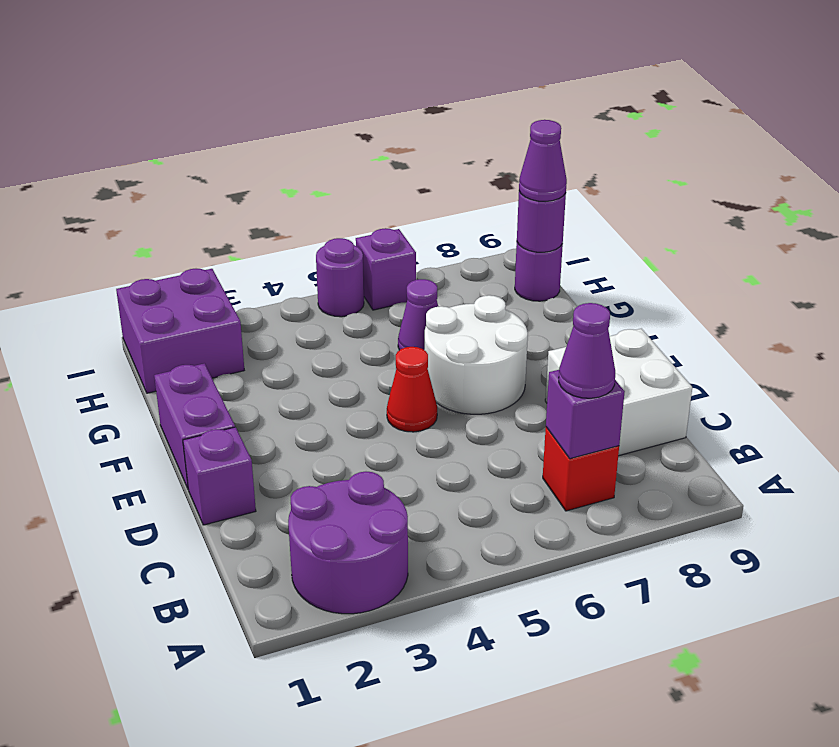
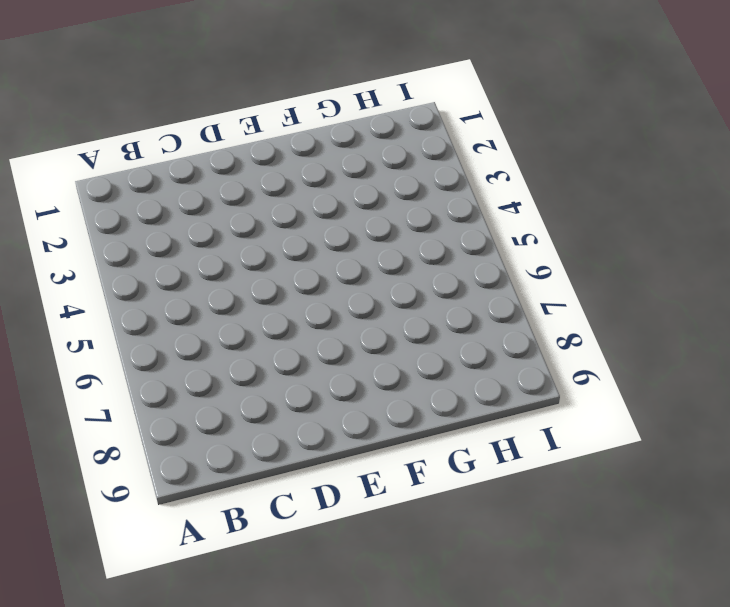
none -> purple 2x2 round brick [288,472,408,614]
none -> red 1x1 brick [543,427,619,511]
none -> white 2x2 brick [545,329,692,456]

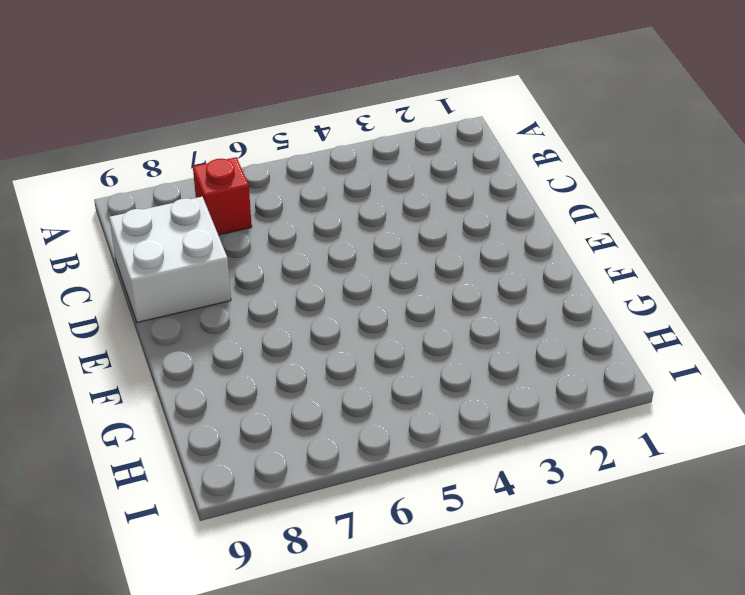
none -> purple 2x2 round brick [288,472,408,614]
none -> purple 1x1 brick [183,427,256,525]
none -> purple 1x2 brick [154,363,235,488]

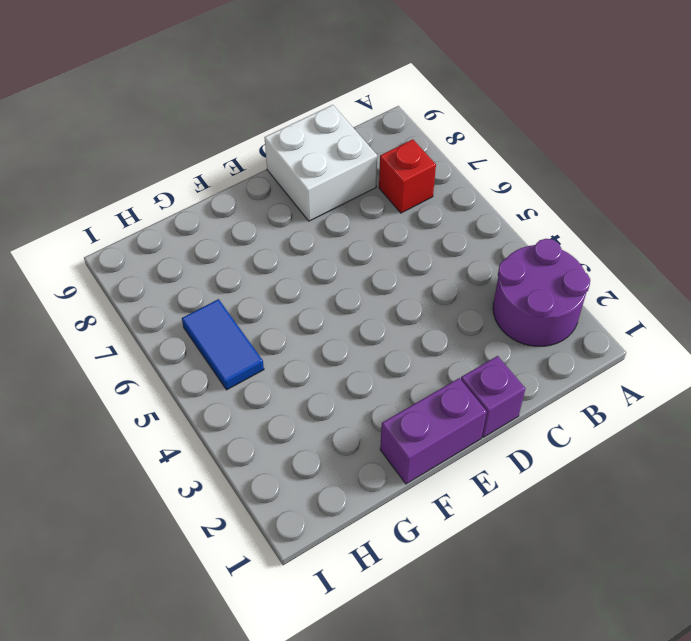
blue 1x2 tile [182,299,264,390] -> none
none -> red 1x1 cone [387,347,437,432]
none -> white 2x2 round brick [425,295,528,414]
none -> purple 1x1 cone [398,279,438,350]

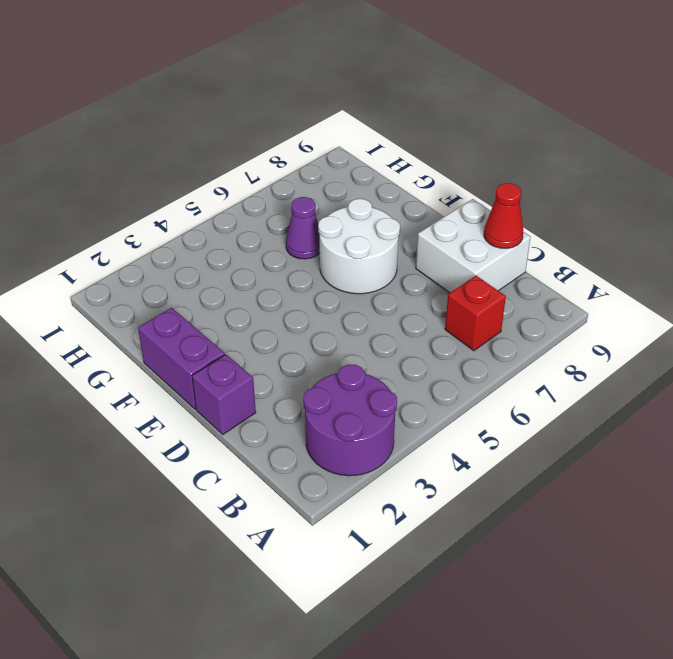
red 1x1 cone [484,183,523,248] -> red 1x1 cone moved to [387,347,437,432]
none -> purple 2x2 brick [116,269,244,393]
none -> purple 1x1 round brick [515,242,563,301]
none -> purple 1x1 round brick [316,238,364,317]

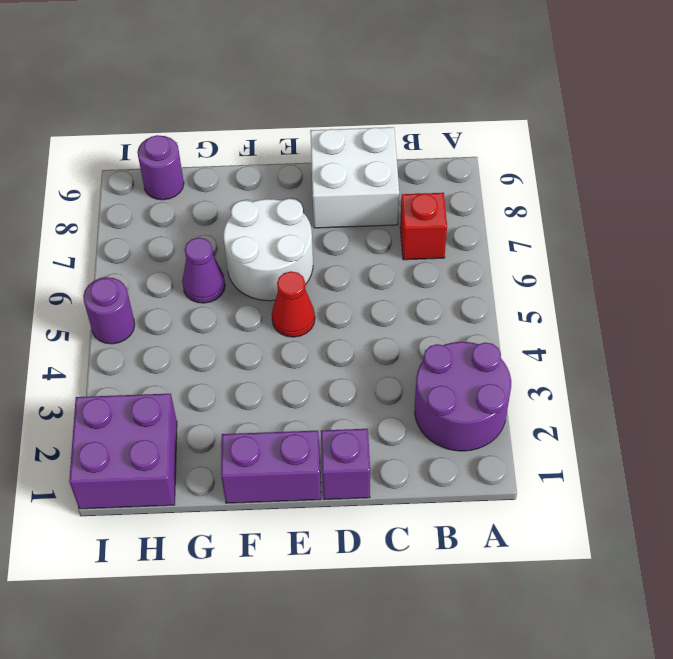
none -> purple 1x1 brick [356,228,416,310]
none -> purple 1x1 brick [546,370,625,459]
none -> purple 1x1 round brick [517,191,566,252]

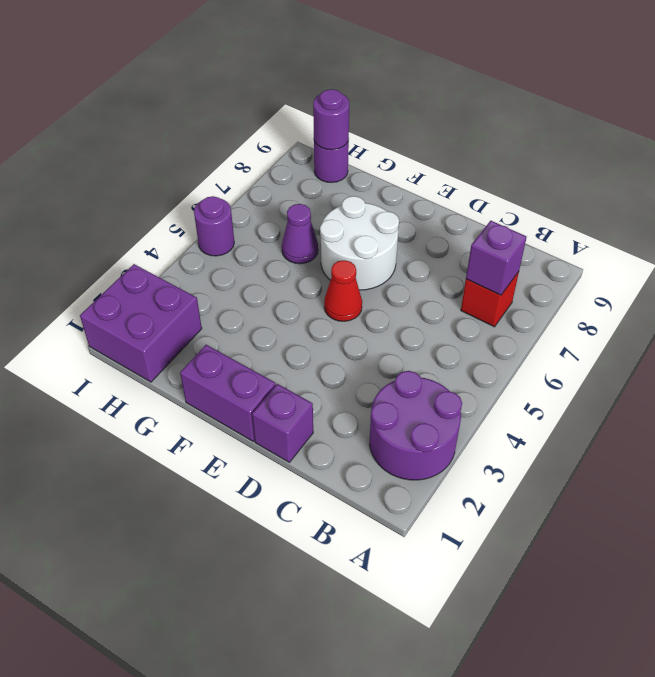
none -> white 2x2 brick [545,329,692,456]
none -> purple 1x1 brick [356,228,416,310]
none -> purple 1x1 cone [559,303,615,398]

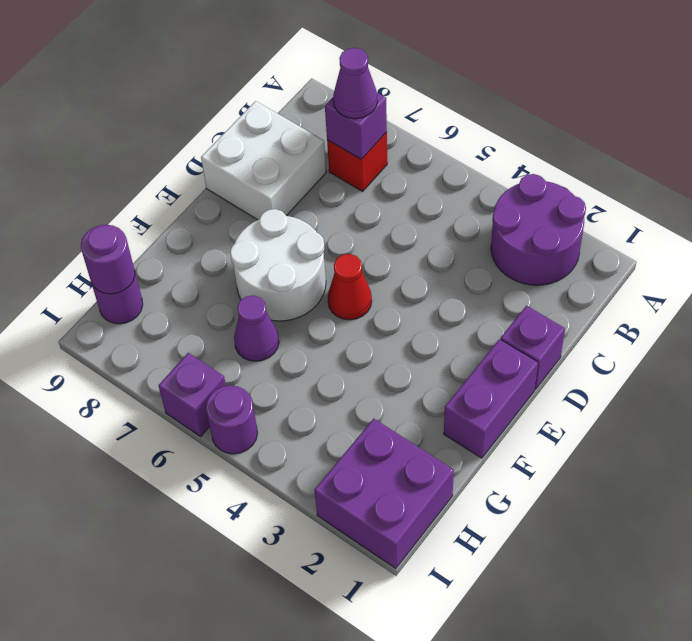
none -> purple 1x1 cone [519,120,567,202]

